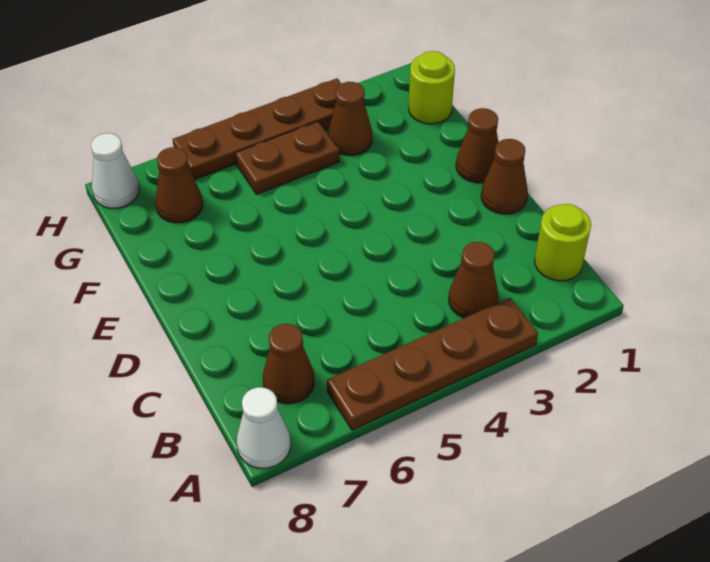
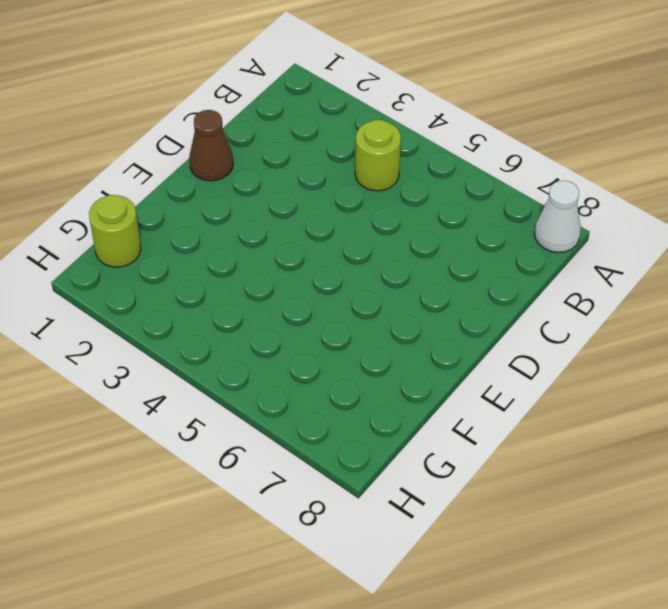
lime 1x1 round brick [355,120,401,191] -> lime 1x1 round brick moved to [535,204,591,281]
none -> brown 1x4 plate [327,298,538,430]
none -> brown 1x1 cone [449,242,498,318]
none -> brown 1x1 cone [263,324,314,404]

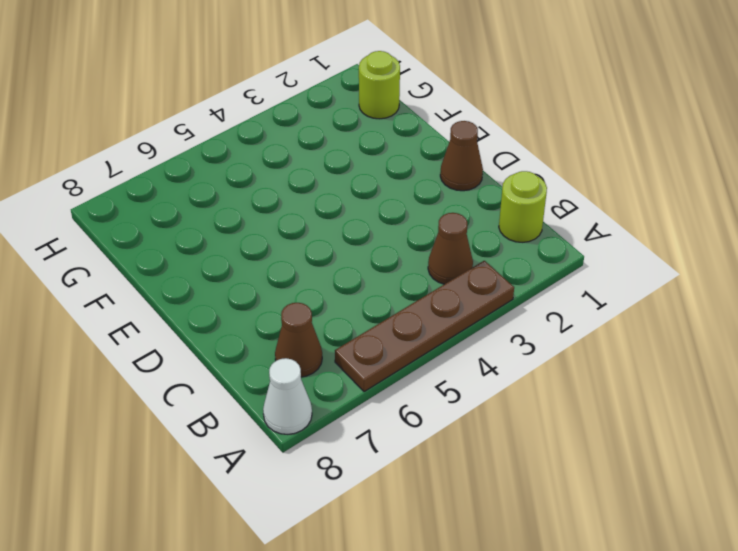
none -> brown 1x1 cone [456,108,498,183]
none -> brown 1x1 cone [328,82,372,155]
none -> brown 1x2 plate [236,122,339,194]

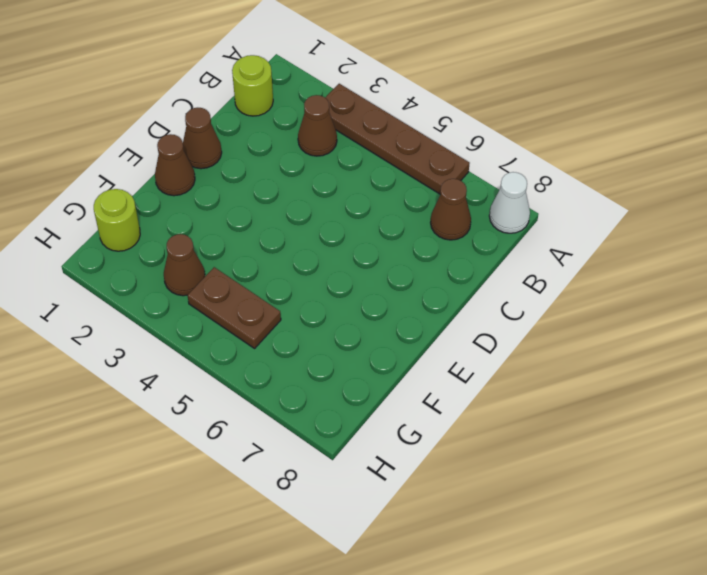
none -> brown 1x1 cone [155,147,203,223]
none -> brown 1x4 plate [173,78,341,179]
none -> white 1x1 cone [91,133,139,208]

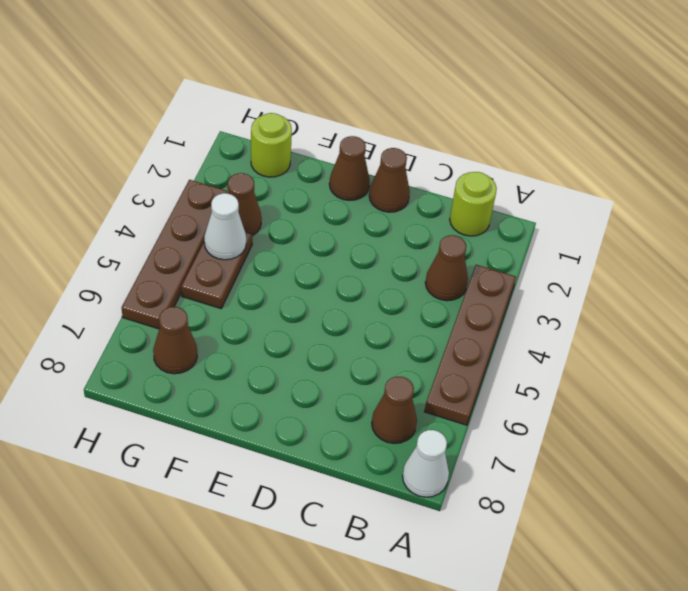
white 1x1 cone [204,193,246,260] -> white 1x1 cone moved to [91,133,139,208]

